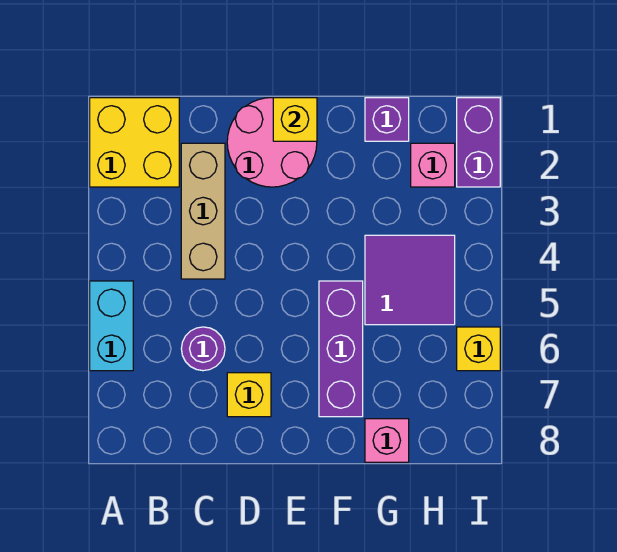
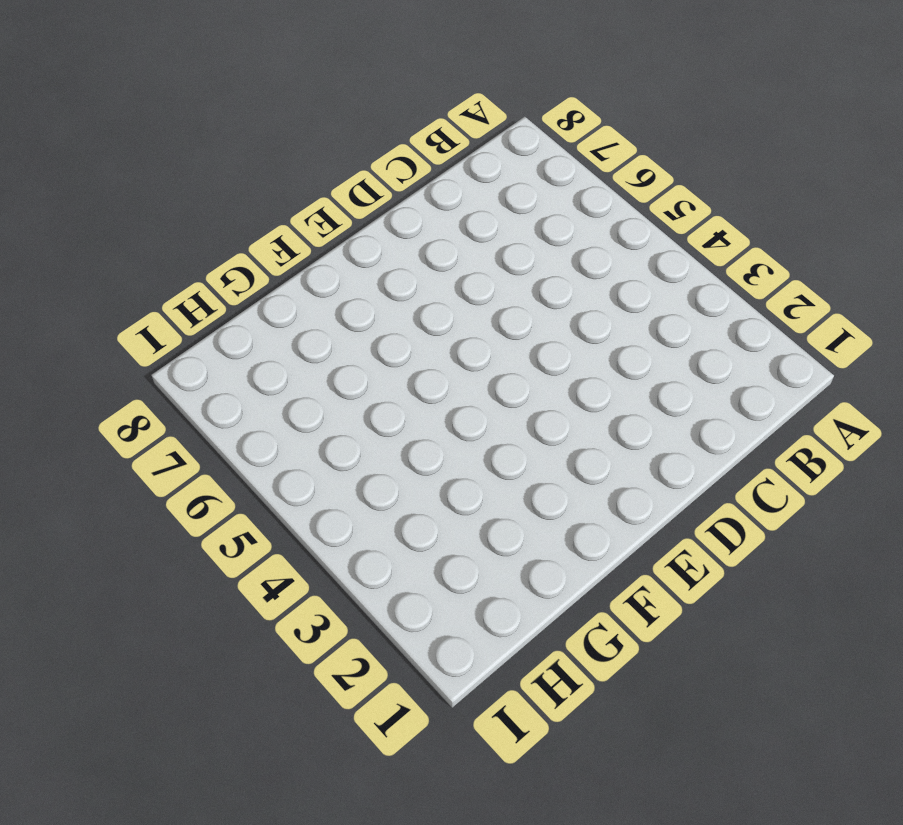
none -> yellow 2x2 brick [90,98,179,187]
none -> cyan 1x2 brick [90,281,133,371]
none -> tan 1x3 brick [181,143,225,279]

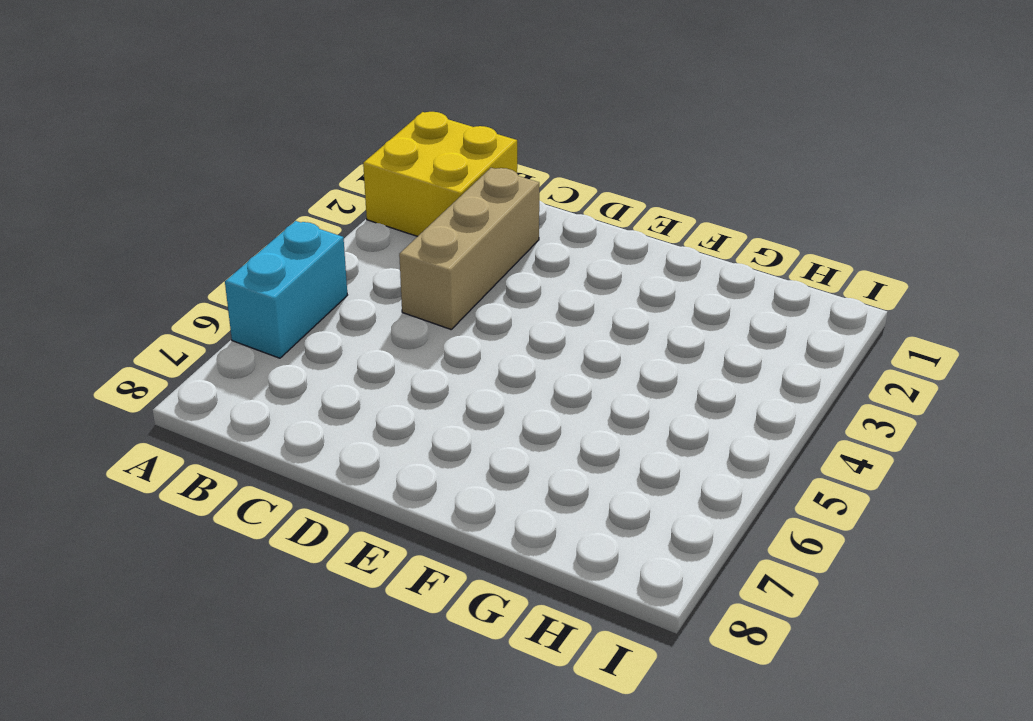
none -> purple 1x1 round brick [181,327,225,371]
none -> pink 2x2 round brick [227,98,317,187]
none -> yellow 1x1 brick [227,373,271,417]

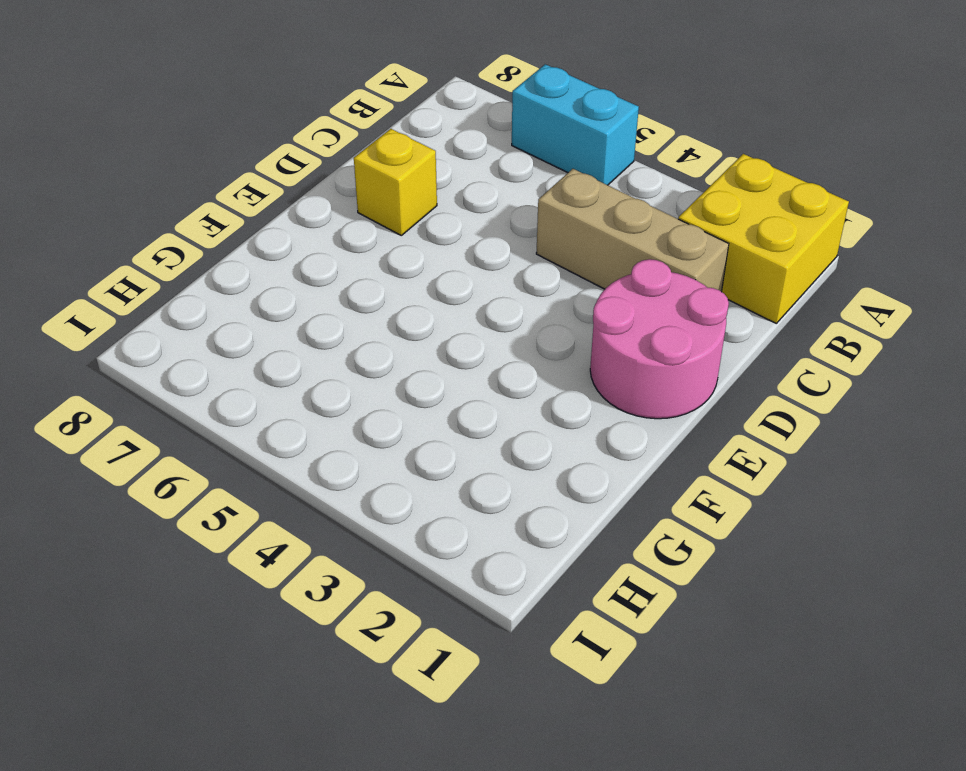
none -> purple 1x1 round brick [181,327,225,371]
none -> purple 1x3 brick [319,281,363,417]
none -> purple 1x1 brick [365,98,409,141]

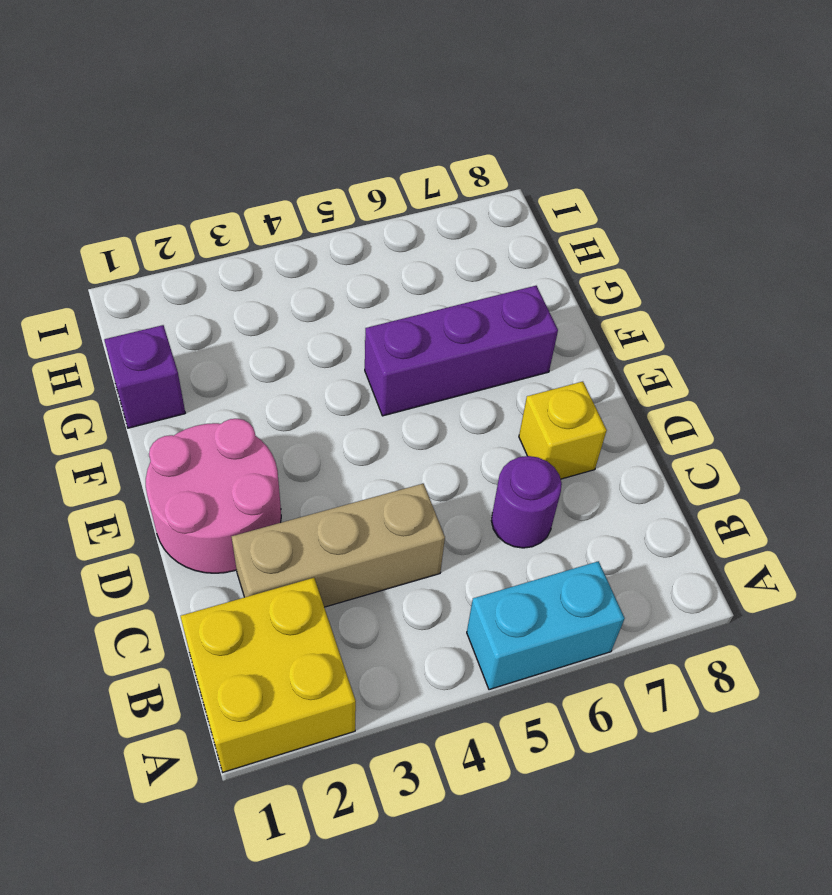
none -> purple 2x2 tile [365,235,455,325]
none -> pink 1x1 brick [365,419,409,462]
none -> pink 1x1 brick [411,143,455,187]

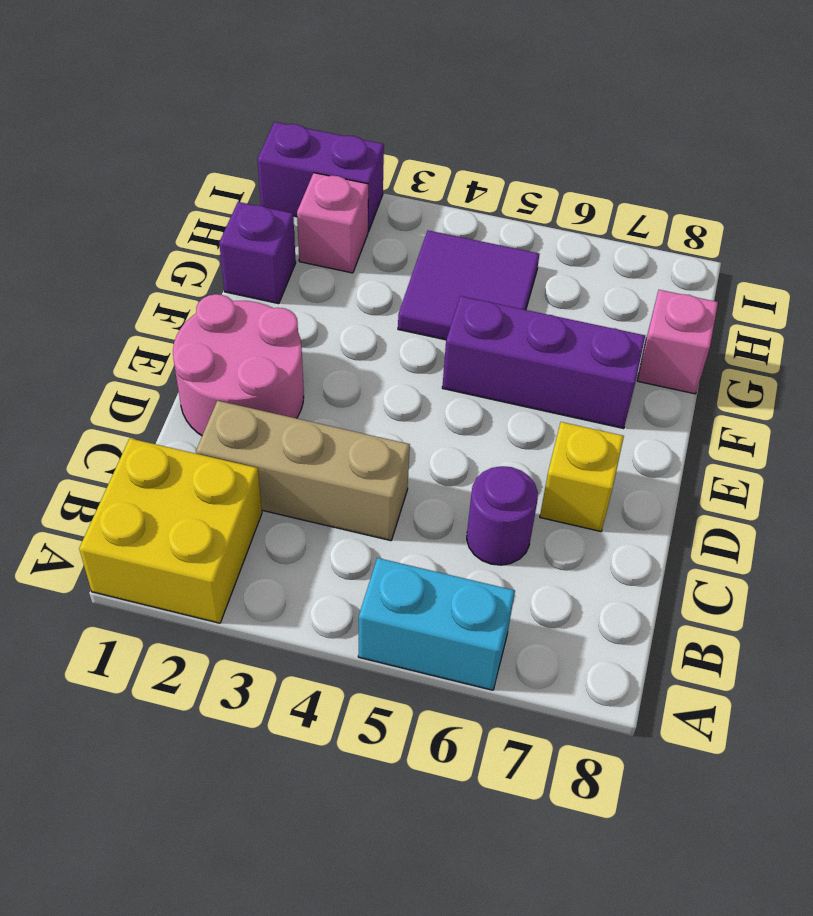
none -> yellow 1x1 brick [457,327,500,371]
none -> yellow 1x1 brick [273,98,317,141]

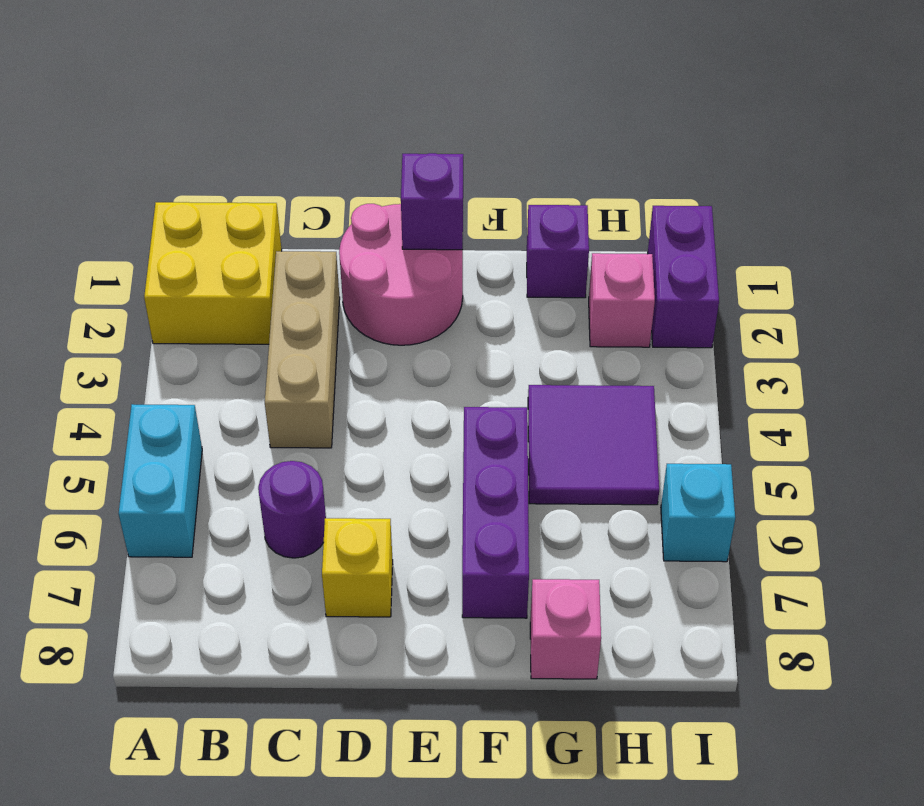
purple 1x1 brick [401,153,463,250] -> yellow 1x1 brick [273,98,317,141]
cyan 1x1 brick [661,464,735,562] -> yellow 1x1 brick [457,327,500,371]

